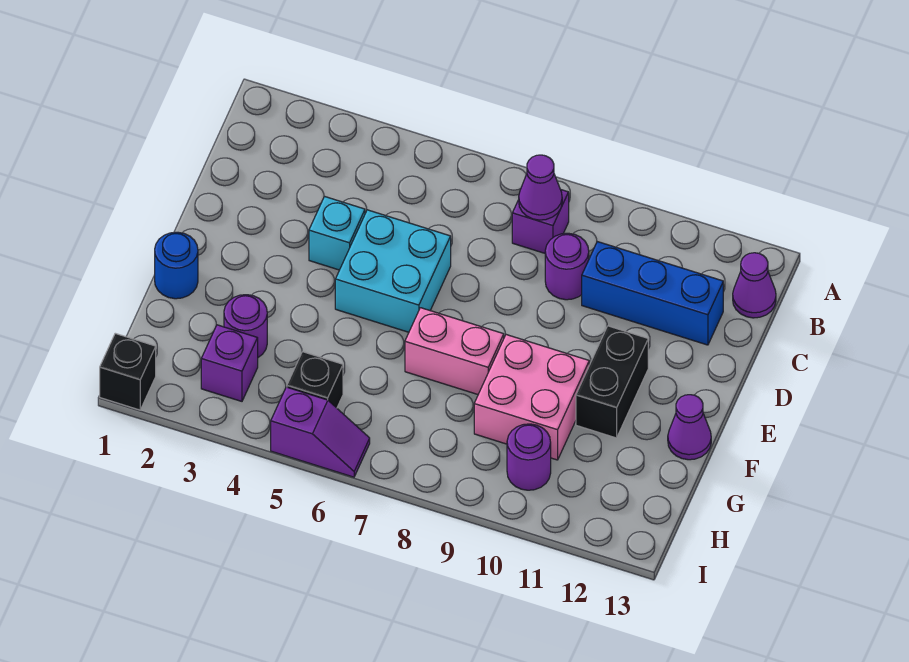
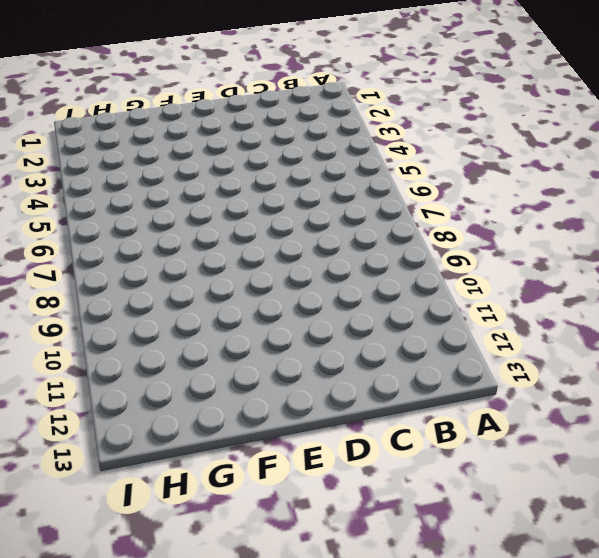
none -> purple 1x1 brick [512,190,569,253]
none -> purple 1x1 cone [733,253,776,318]
none -> purple 1x1 round brick [545,233,589,300]

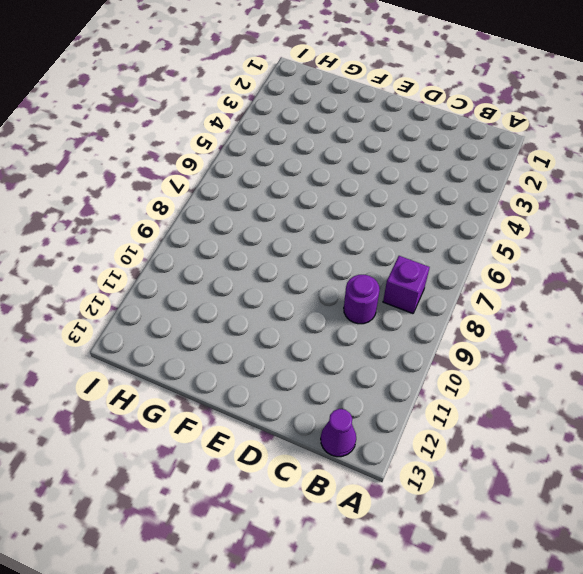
none -> blue 1x3 brick [582,242,723,345]
none -> cyan 1x1 brick [309,197,365,270]
none -> cyan 2x2 brick [335,210,451,332]

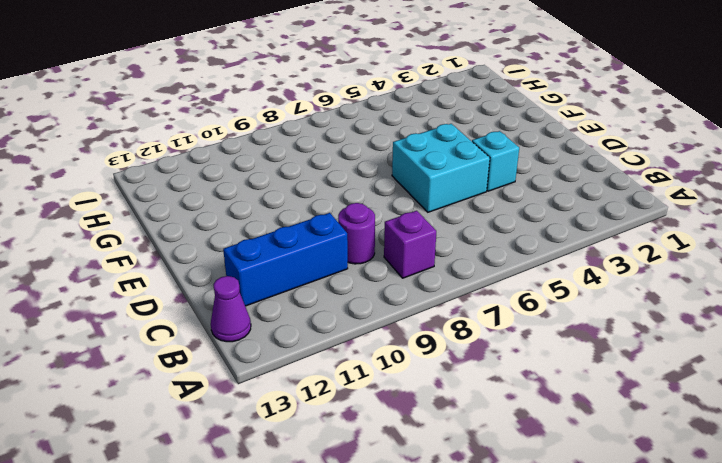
none -> black 1x2 brick [576,326,648,438]
none -> blue 1x1 round brick [155,232,198,299]
none -> pink 1x2 brick [405,308,504,394]

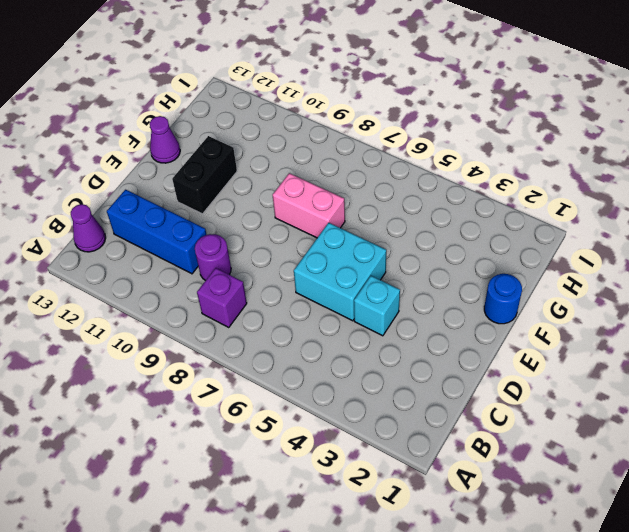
none -> pink 2x2 brick [474,335,589,460]
none -> purple 1x1 round brick [224,295,267,357]
none -> purple 1x1 brick [201,325,258,401]

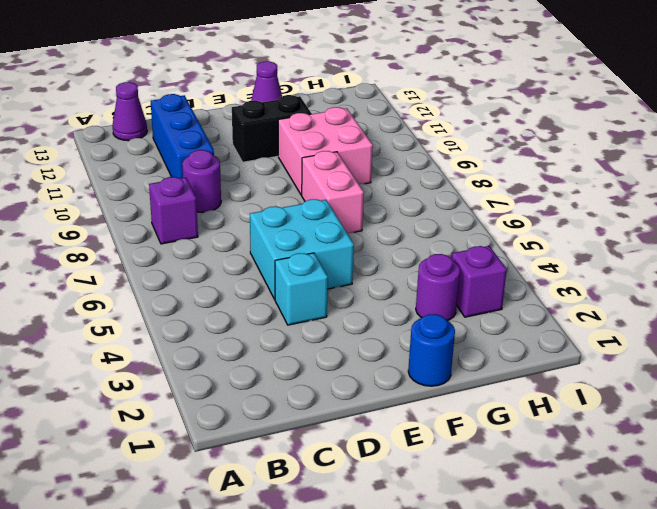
none -> black 1x1 brick [287,352,343,408]
none -> purple 1x1 round brick [507,424,551,490]
none -> black 1x1 brick [100,333,156,410]

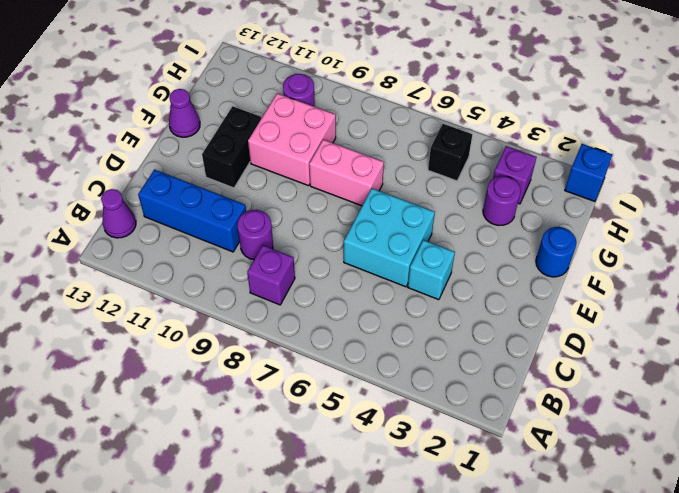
blue 1x1 brick [565,144,613,201] -> black 1x1 brick [100,333,156,410]
none -> purple 1x2 slope [271,387,370,477]
none -> purple 1x1 cone [519,155,562,220]

